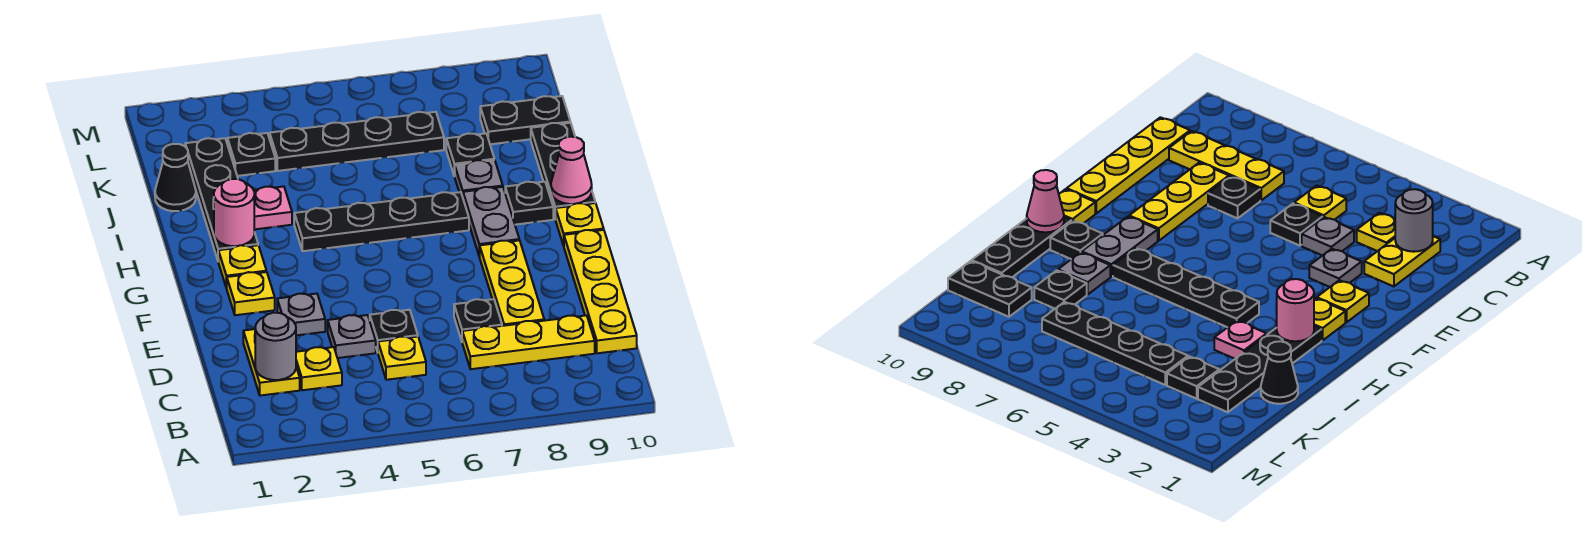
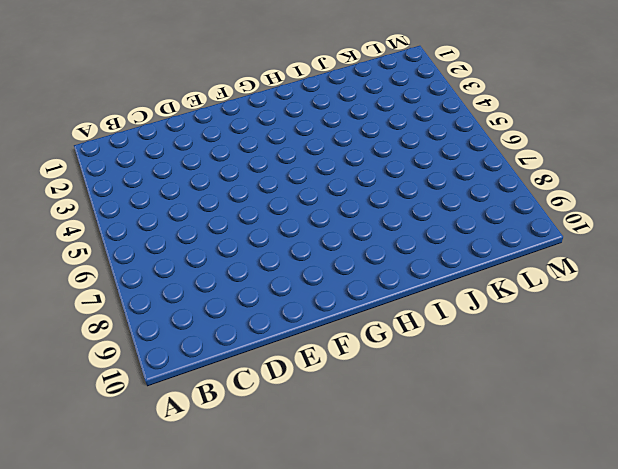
none -> yellow 1x2 plate [243,329,300,396]
none -> yellow 1x1 plate [296,347,342,390]
none -> yellow 1x1 plate [378,337,426,380]

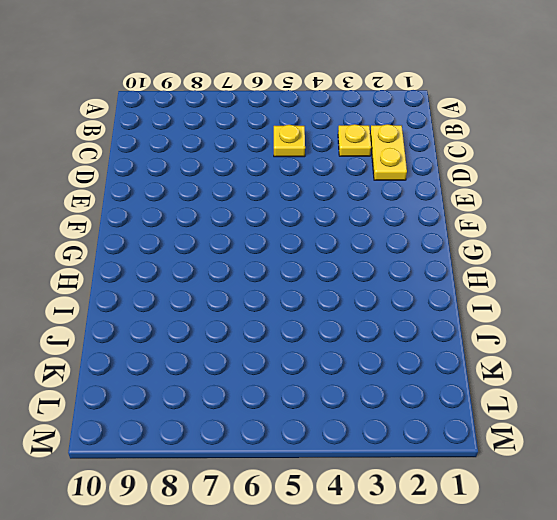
none -> yellow 1x3 plate [462,315,595,369]
none -> yellow 1x4 plate [564,230,637,353]
none -> grey 1x1 plate [328,315,376,358]

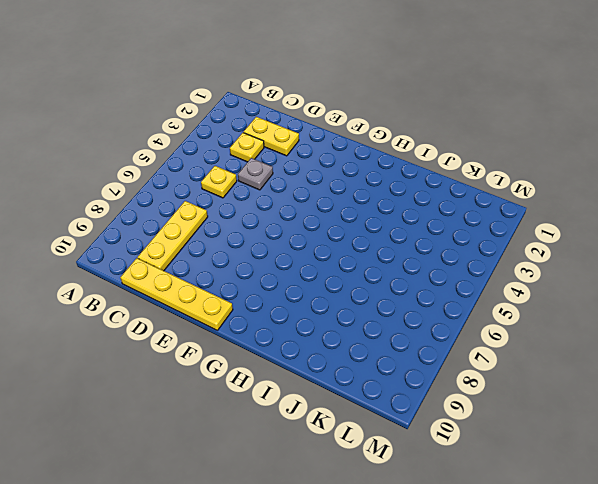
none -> black 1x1 plate [370,310,418,352]
none -> black 1x1 plate [454,299,502,341]
none -> yellow 1x3 plate [480,240,544,326]

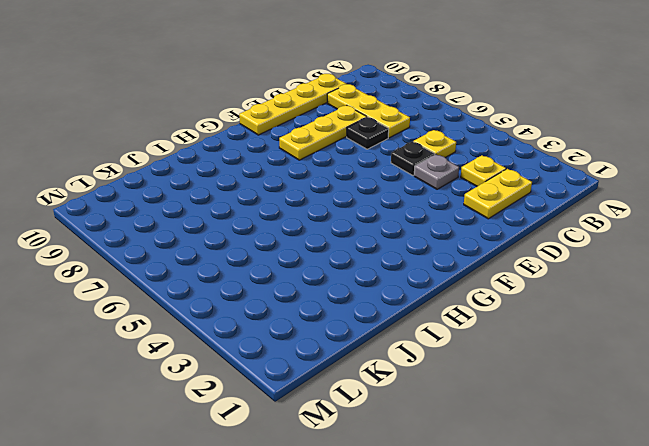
none -> grey 1x1 plate [277,294,325,335]
none -> yellow 1x1 plate [227,272,275,315]
none -> yellow 1x1 plate [218,245,266,288]

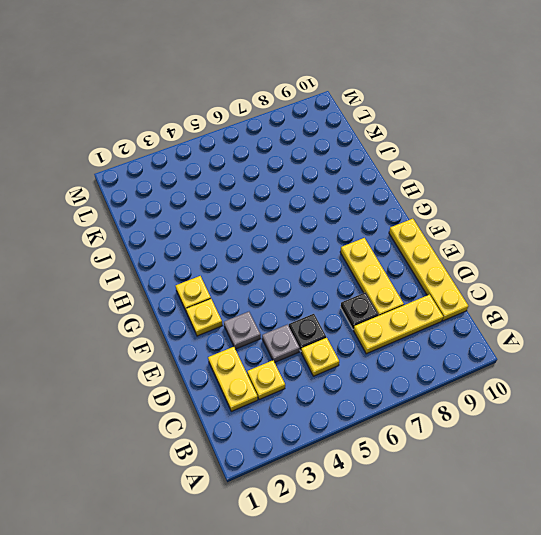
none -> grey 1x2 plate [463,187,519,257]
none -> yellow 1x1 plate [555,203,604,246]
none -> black 1x4 plate [185,138,258,260]

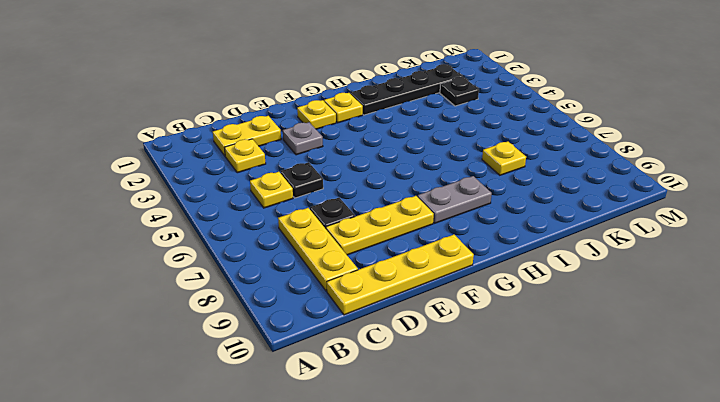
yellow 1x1 plate [482,142,526,175] -> yellow 1x1 plate moved to [555,203,604,246]
none -> grey 1x1 plate [328,315,376,358]
none -> black 1x4 plate [294,192,469,251]
none -> black 1x1 plate [505,182,553,225]

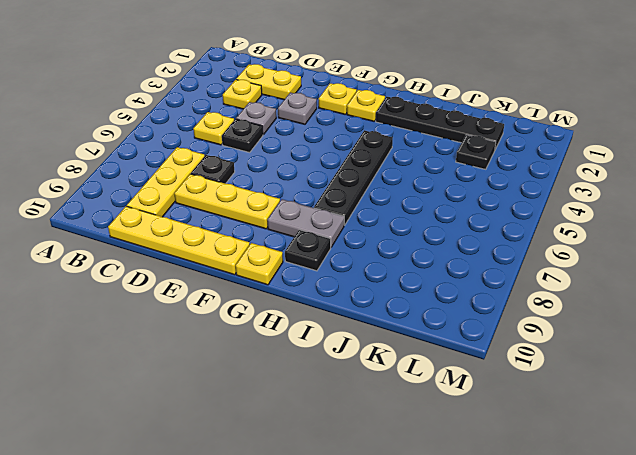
none -> black 1x3 plate [531,123,595,219]
none -> pink 1x1 plate [254,186,292,229]
none -> grey 1x1 plate [455,160,503,197]

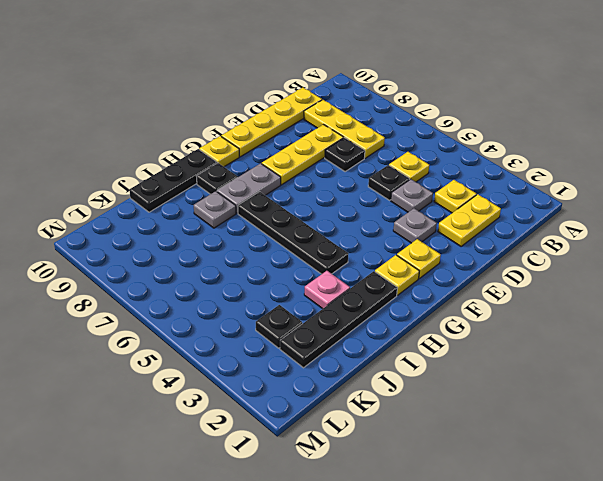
none -> black 1x1 cone [155,144,196,211]
none -> black 1x1 plate [446,133,494,176]
none -> black 1x4 plate [270,112,444,171]

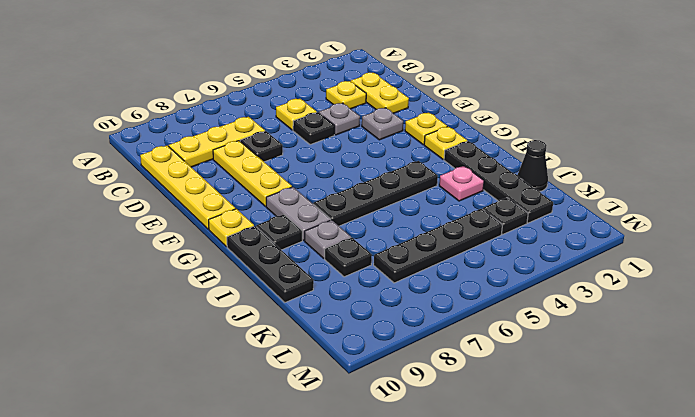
none -> black 1x2 plate [480,96,570,144]
none -> grey 1x1 round brick [255,313,296,380]
none -> pink 1x1 round brick [214,179,254,246]

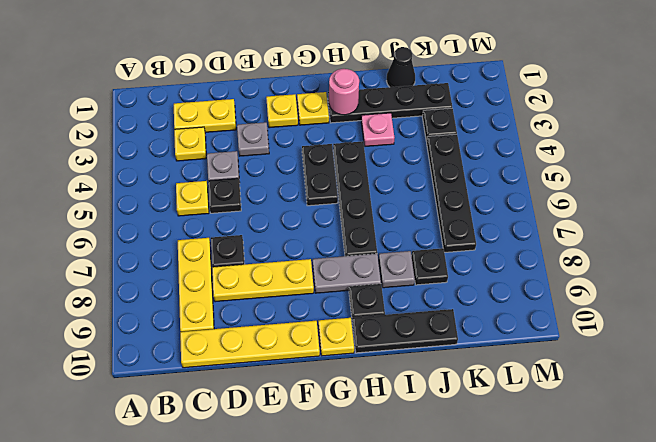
black 1x2 plate [302,144,338,206] -> black 1x2 plate moved to [480,96,570,144]
none -> grey 1x1 round brick [255,313,296,380]
none -> pink 1x1 cone [551,137,592,204]

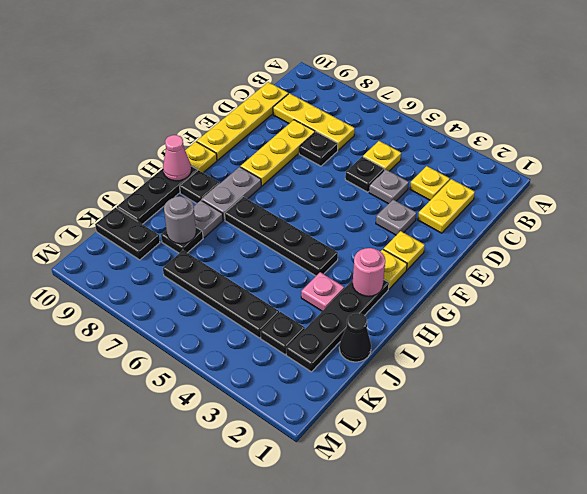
grey 1x1 round brick [164,196,196,244] -> grey 1x1 round brick moved to [255,313,296,380]

